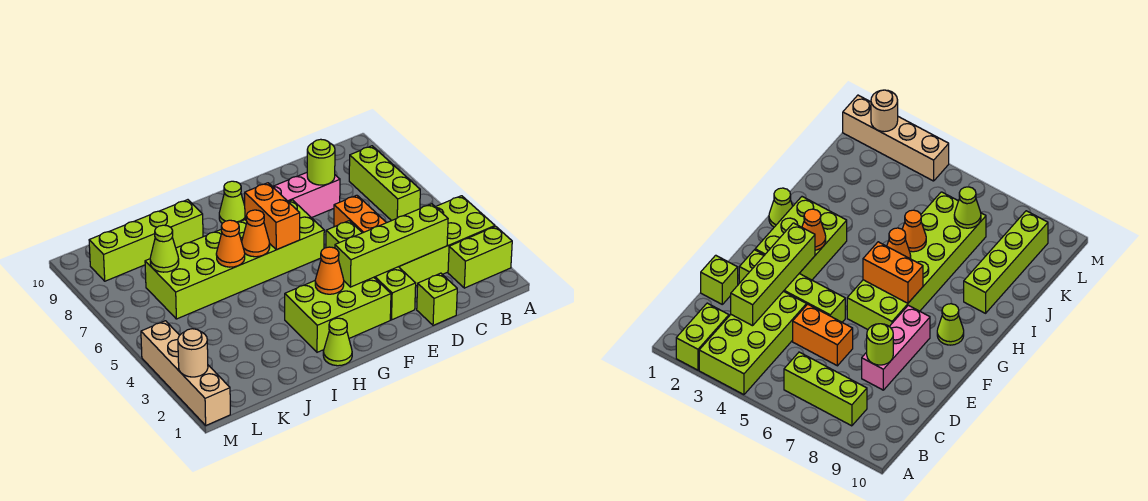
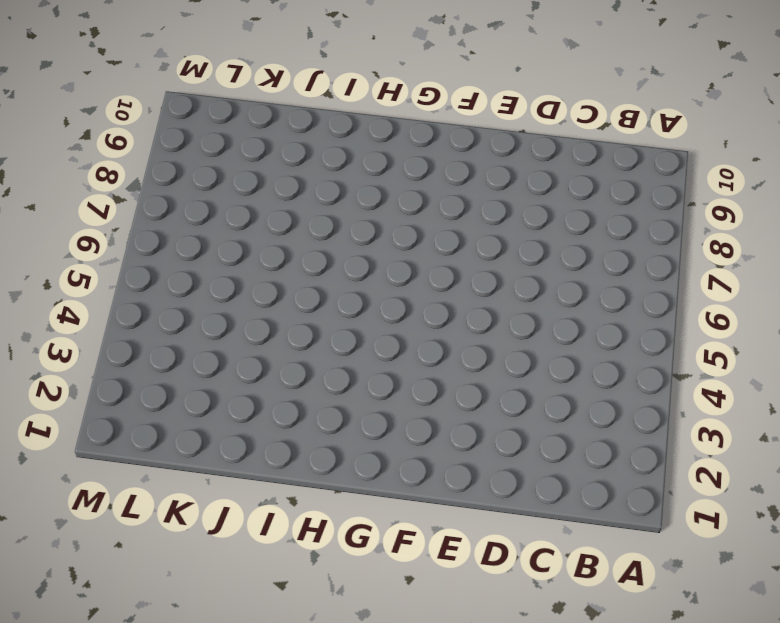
none -> lime 1x2 brick [448,226,512,288]
none -> lime 2x4 brick [399,196,495,286]
none -> lime 1x3 brick [349,146,420,221]

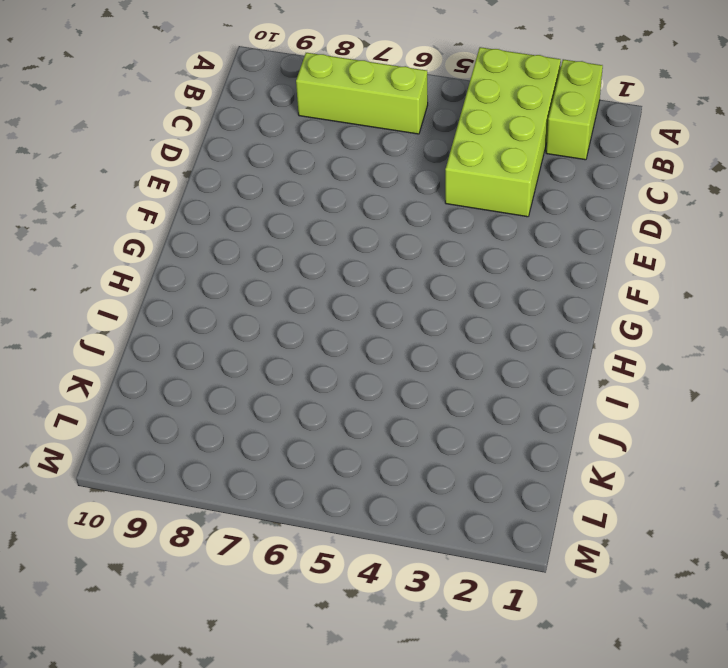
none -> lime 1x1 brick [417,273,457,325]
none -> orange 1x2 brick [334,195,386,233]
none -> pink 1x3 brick [273,173,340,218]

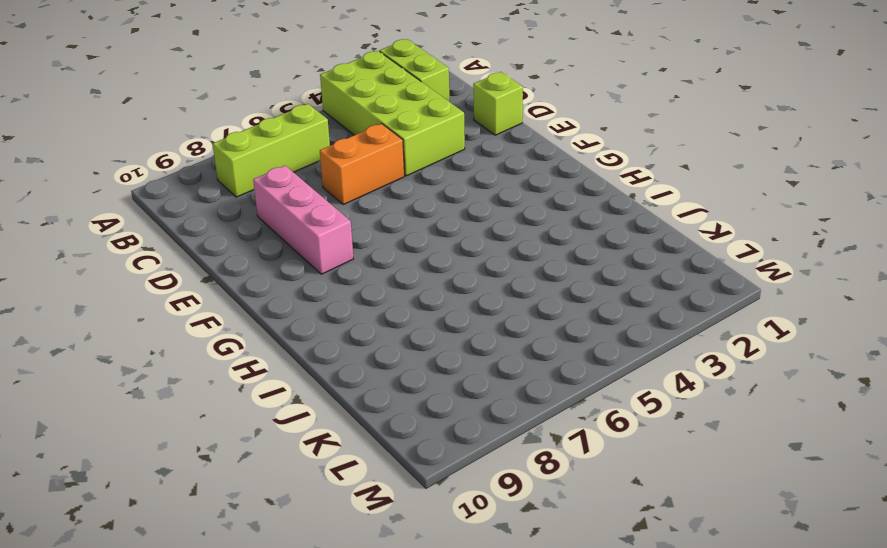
none -> lime 1x4 brick [326,221,416,320]
none -> lime 2x3 brick [285,277,391,352]
none -> lime 2x6 brick [145,200,324,319]

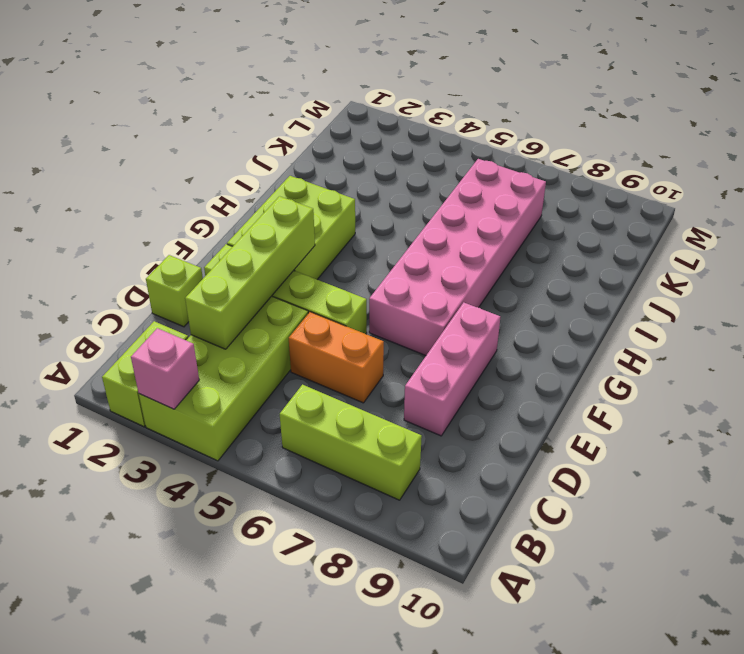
pink 1x1 brick [131,328,199,409] -> none
pink 2x6 brick [369,159,546,355] -> lime 2x6 brick [145,200,324,319]
none -> lime 1x1 cone [219,181,245,223]
none -> lime 1x1 cone [323,318,352,366]
none -> lime 1x4 brick [89,200,203,281]

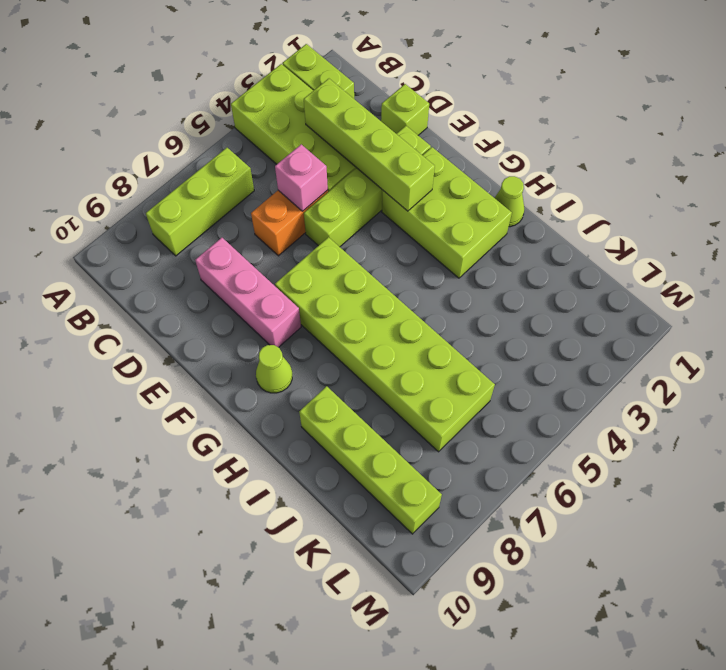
pink 1x1 brick [275,144,328,211] -> none
none -> tan 1x4 brick [141,321,230,425]
none -> lime 1x1 round brick [307,139,335,185]
none -> orange 1x1 cone [315,247,344,294]

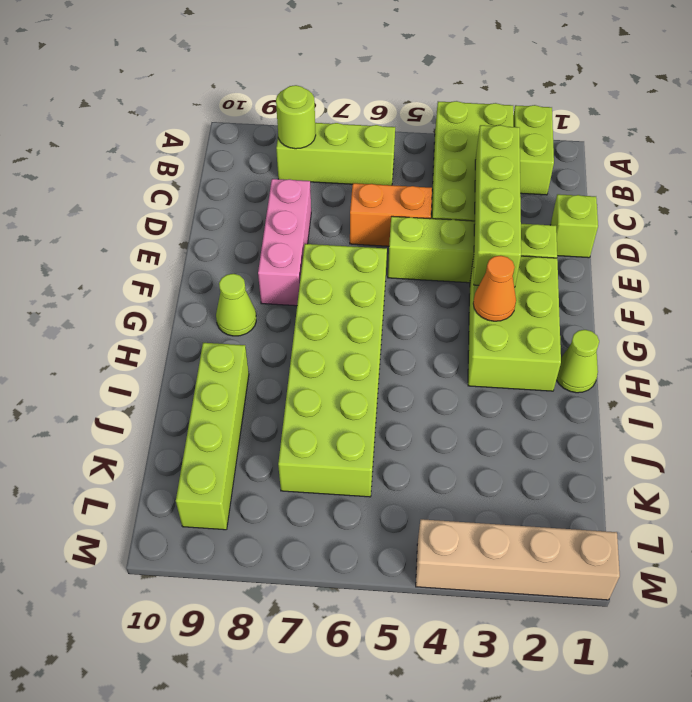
lime 1x1 round brick [276,85,316,149] -> lime 1x1 round brick moved to [307,139,335,185]
none -> orange 1x2 brick [245,183,300,250]
none -> orange 1x1 cone [242,210,270,257]
none -> orange 1x1 cone [216,220,245,267]

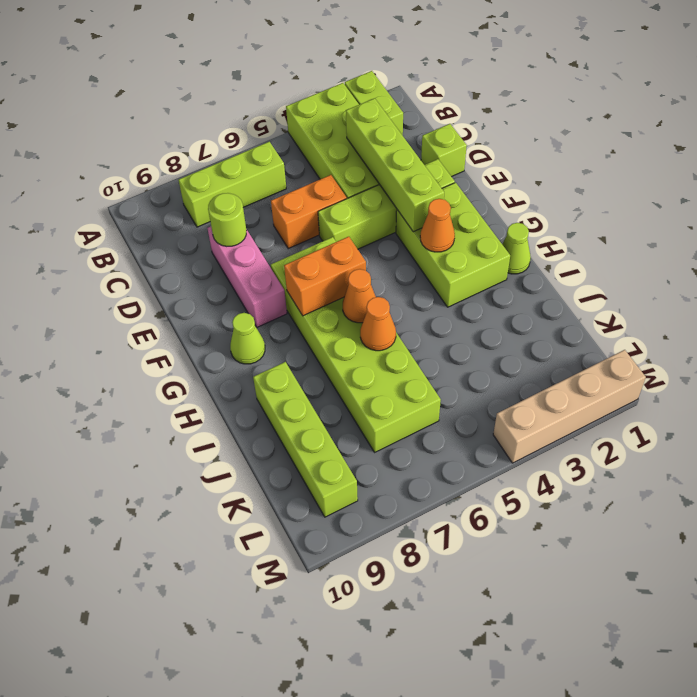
none -> lime 1x1 cone [150,225,179,272]
none -> tan 1x1 round brick [178,329,208,377]

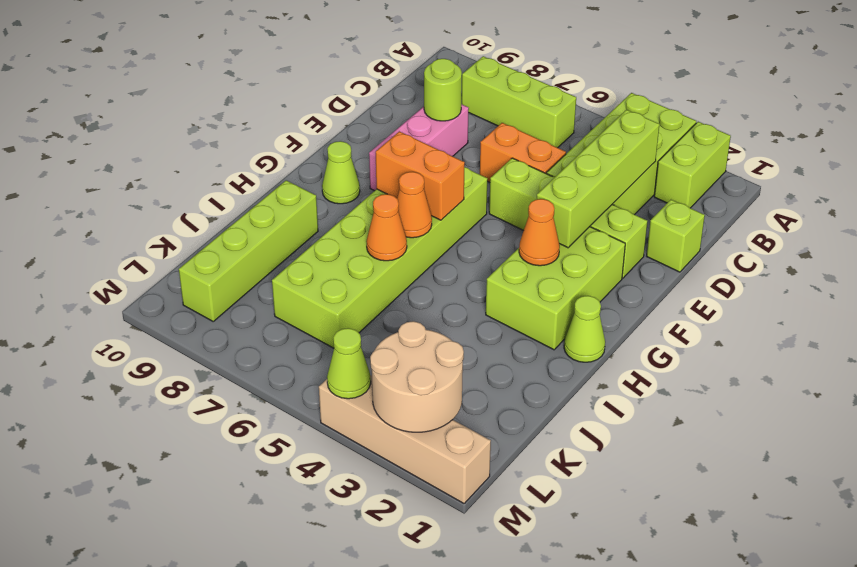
tan 2x2 round brick [370,321,464,432] -> tan 1x1 round brick [178,329,208,377]
lime 1x1 cone [327,328,371,399] -> lime 1x1 cone moved to [150,225,179,272]

